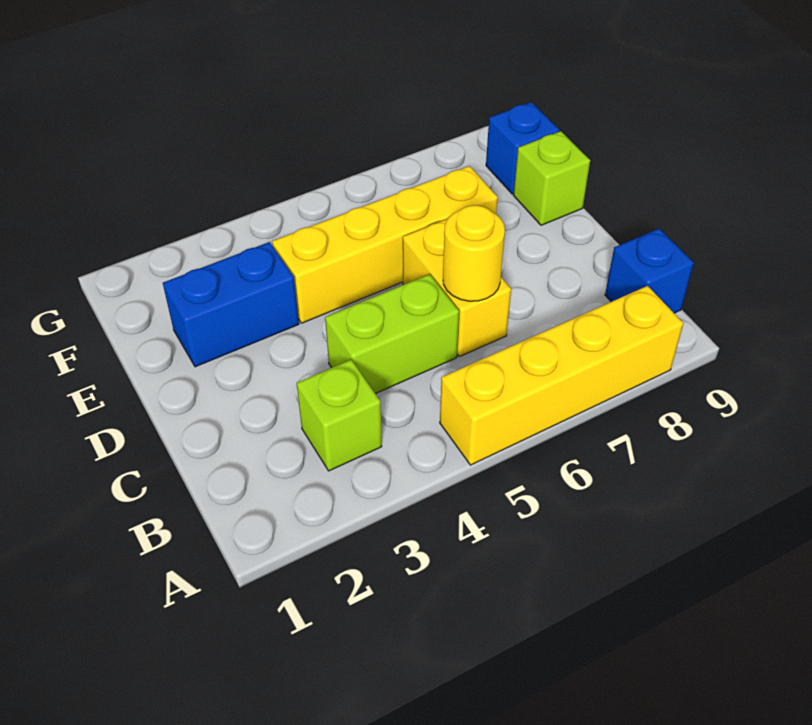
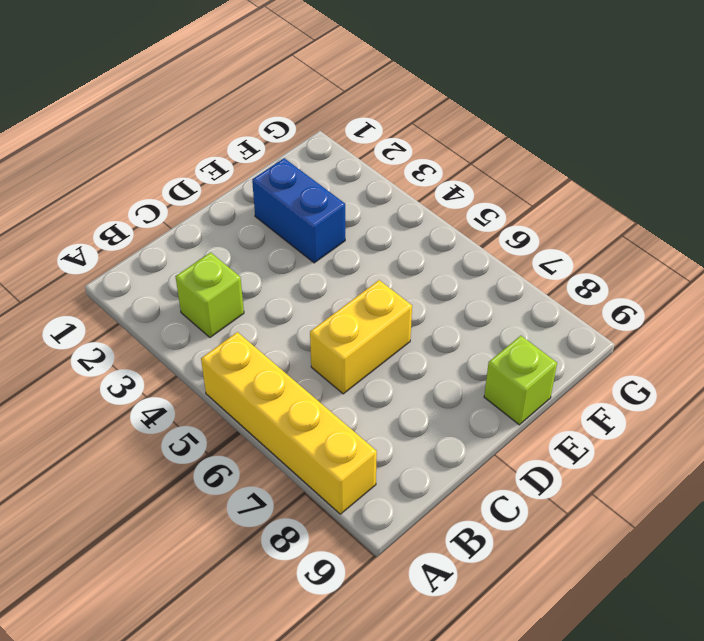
none -> blue 1x1 brick [605,229,694,313]
none -> lime 1x2 brick [325,274,459,394]

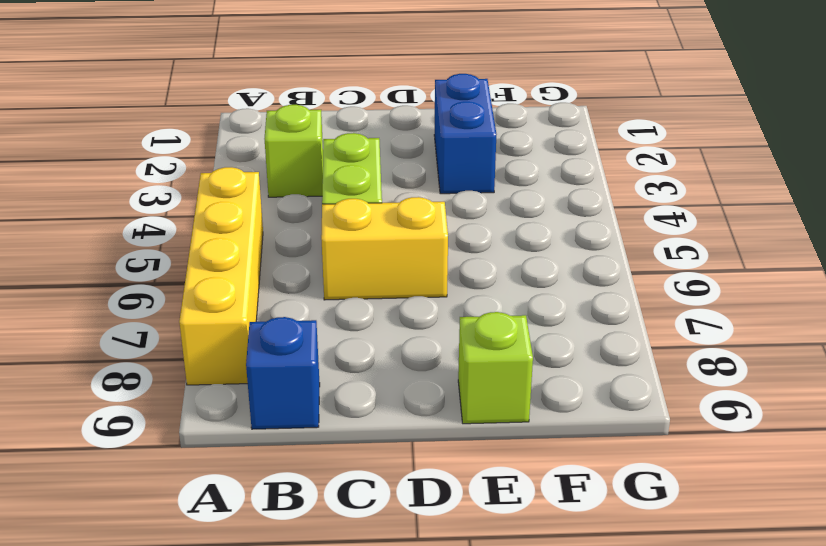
none -> yellow 1x4 brick [272,166,498,323]
none -> blue 1x1 brick [486,102,559,194]

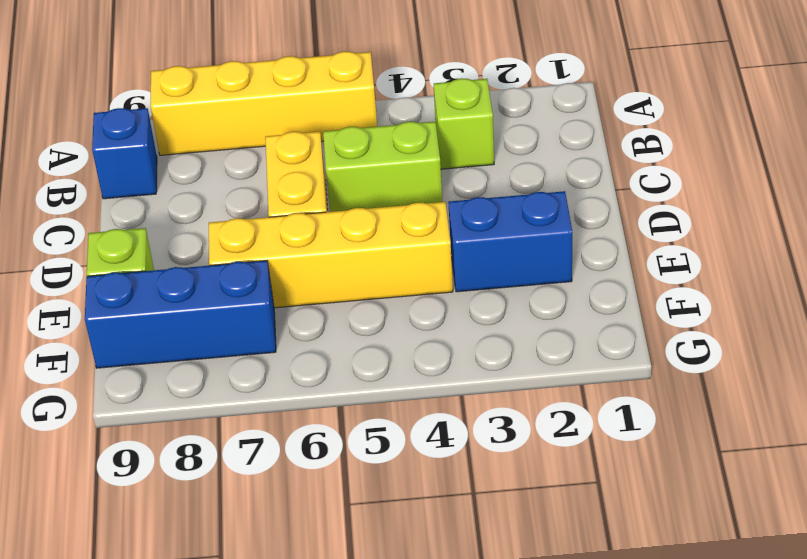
blue 1x3 brick [85,261,276,368] -> blue 1x1 brick [486,102,559,194]
none -> yellow 1x1 round brick [443,205,505,301]

